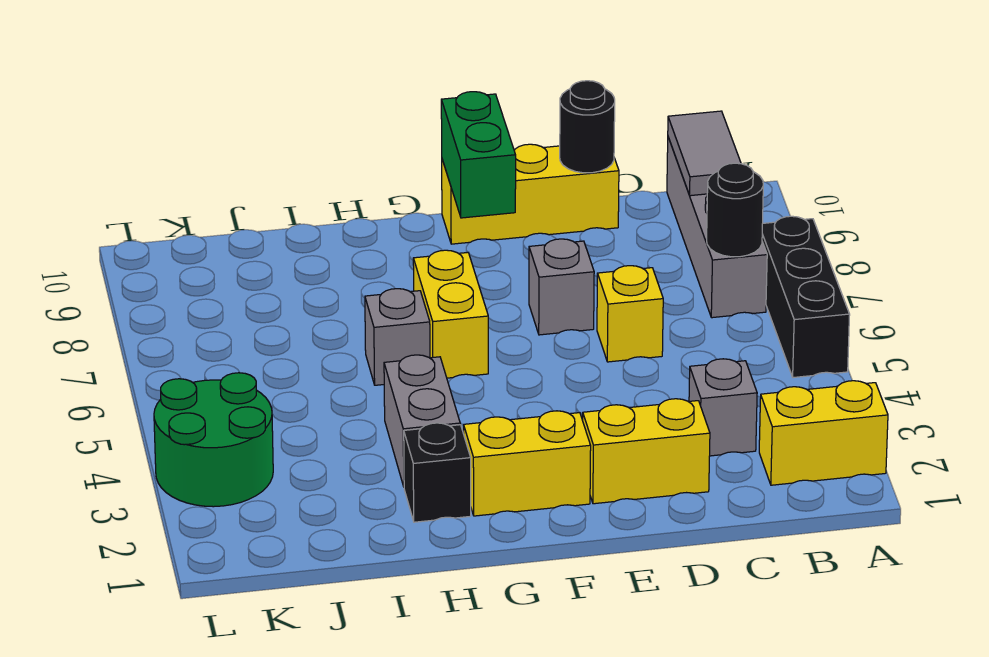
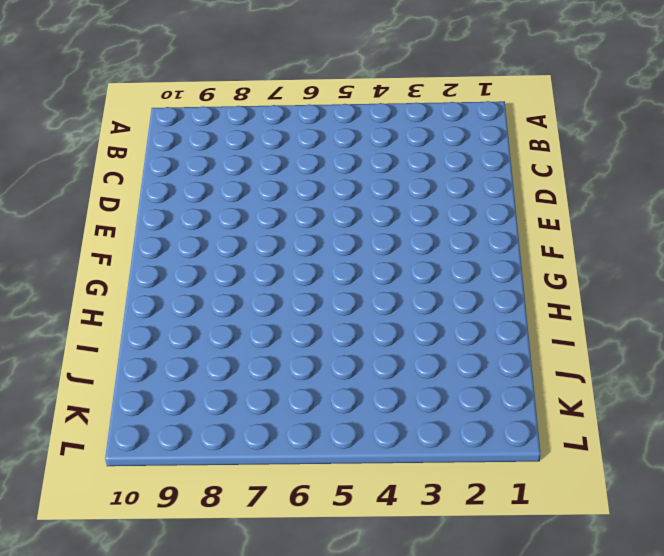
none -> yellow 1x2 brick [759,381,888,485]
none -> black 1x3 brick [762,216,850,378]
none -> grey 1x4 brick [667,137,767,318]

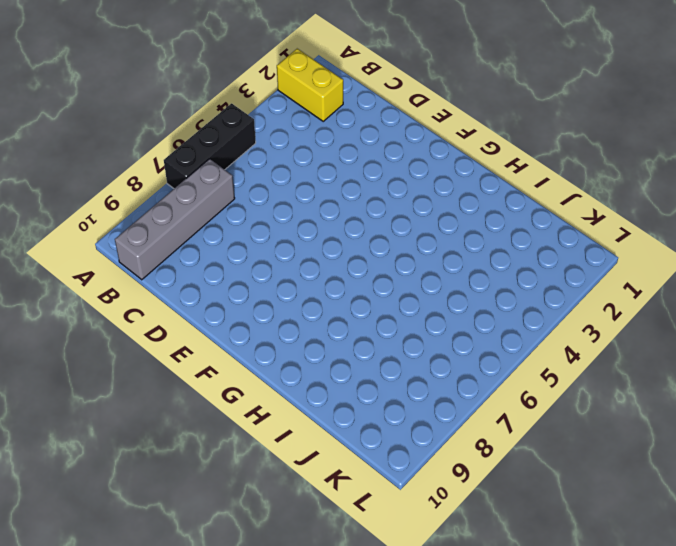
none -> grey 1x1 brick [689,359,757,456]
none -> yellow 1x2 brick [583,399,710,504]
none -> yellow 1x1 brick [597,266,663,362]

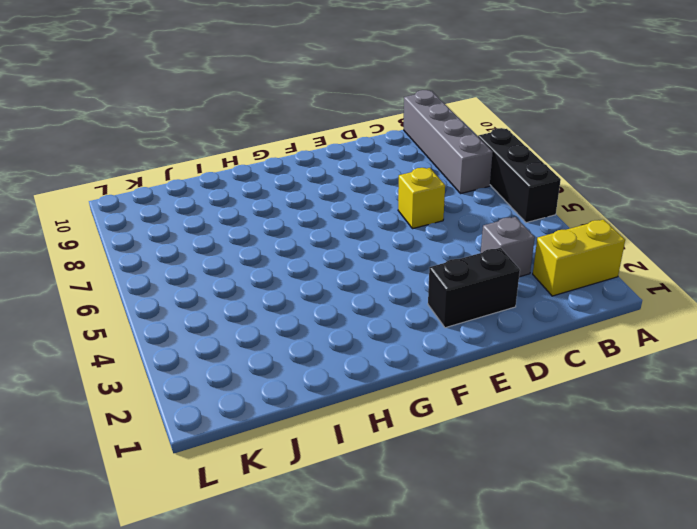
black 1x2 brick [428,248,520,328] -> yellow 1x2 brick [583,399,710,504]
none -> yellow 1x3 brick [442,144,619,244]
none -> grey 1x1 brick [529,239,594,335]
none -> yellow 1x2 brick [464,411,591,516]

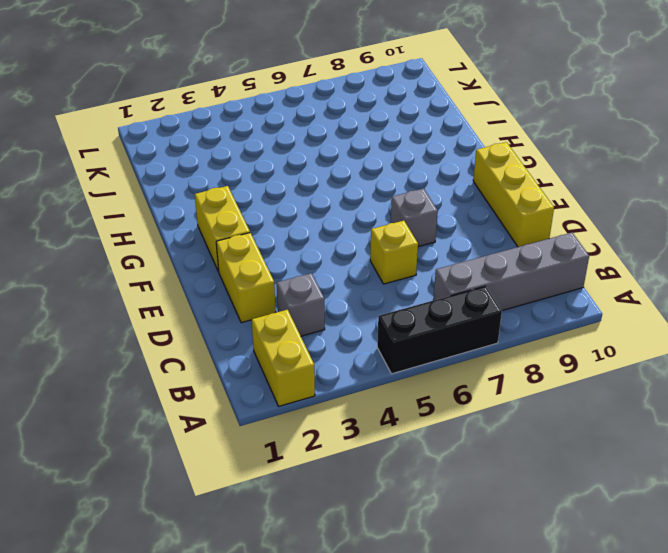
none -> yellow 1x2 brick [413,250,488,378]
none -> black 1x1 brick [404,423,471,522]
none -> grey 1x2 brick [384,355,460,486]

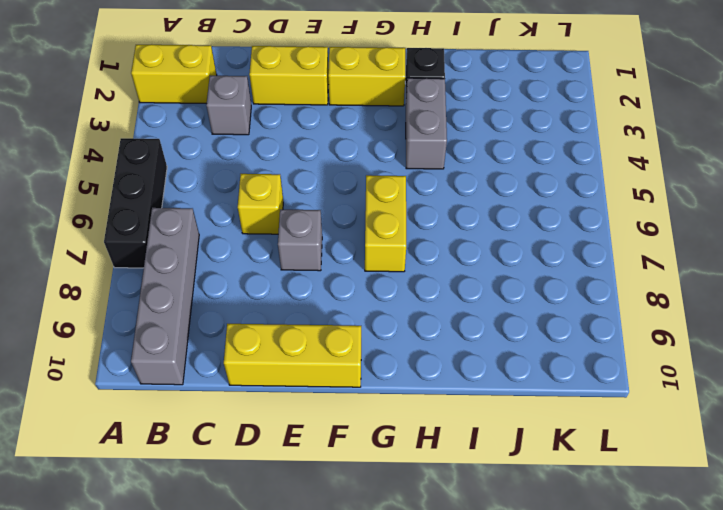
none -> grey 1x1 brick [365,289,430,385]
none -> green 2x2 round brick [154,373,273,507]
none -> black 1x1 round brick [707,163,763,257]

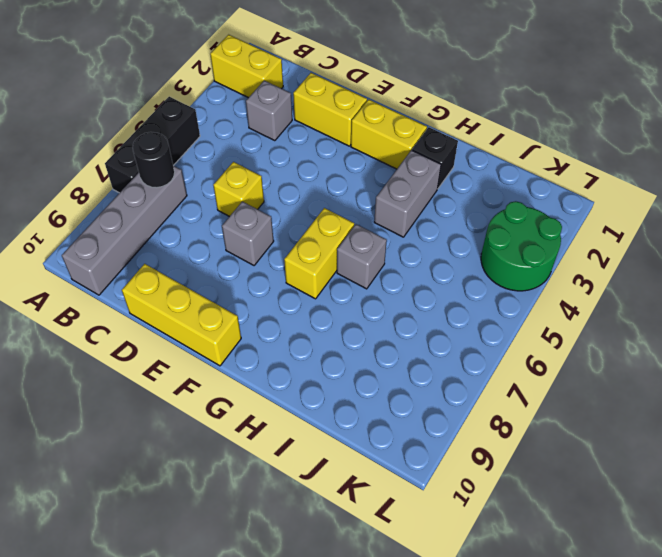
none -> grey 1x2 tile [668,111,741,196]
none -> black 1x1 round brick [560,81,615,173]
none -> green 1x2 brick [441,92,516,218]

